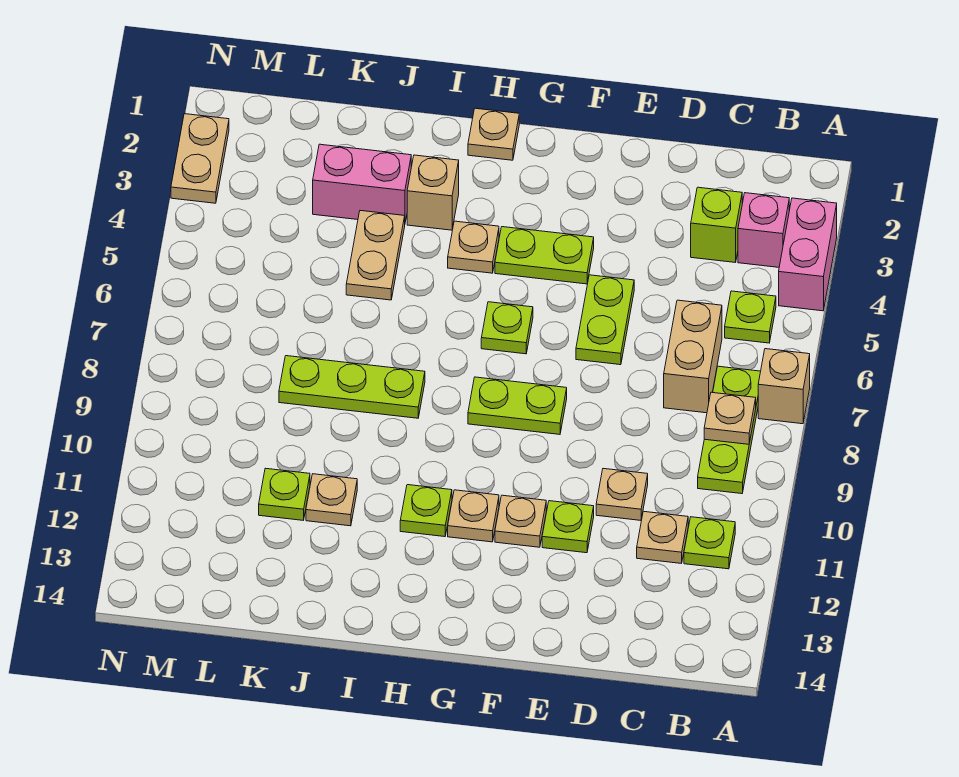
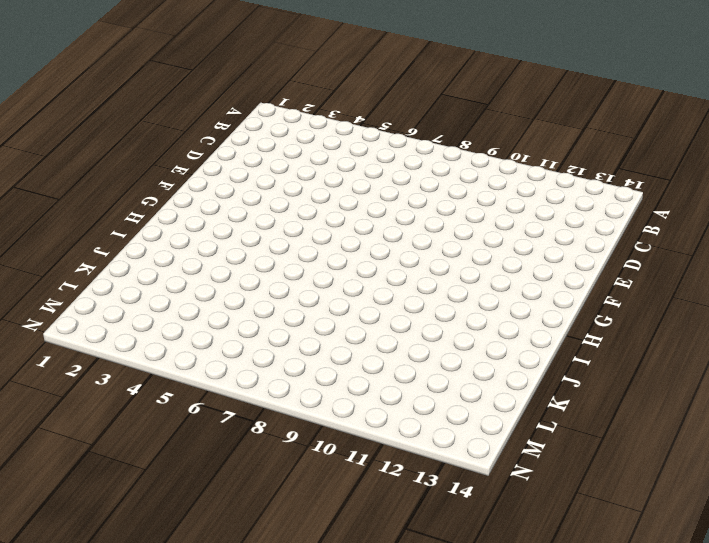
none -> pink 1x2 brick [779,198,837,311]
none -> tan 1x1 brick [758,349,810,424]
none -> pink 1x1 brick [738,193,789,267]

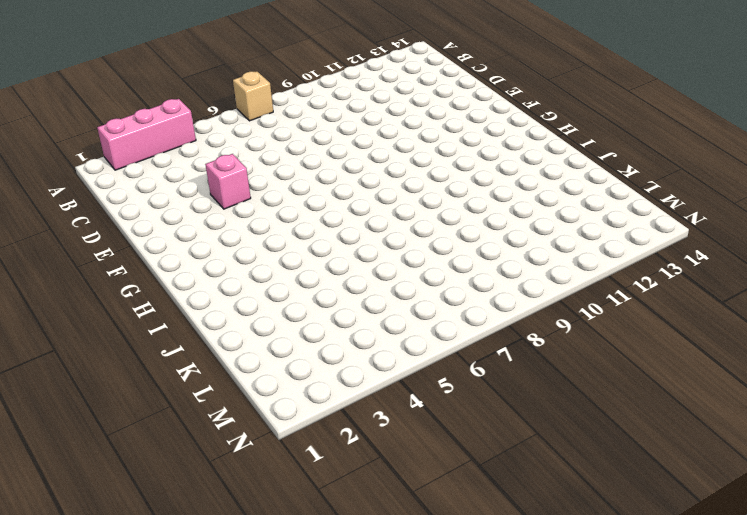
pink 1x3 brick [97,99,196,170] -> pink 1x2 brick [779,198,837,311]
pink 1x1 brick [205,154,251,209] -> pink 1x1 brick moved to [738,193,789,267]
none -> lime 1x1 plate [725,291,776,343]
none -> lime 1x3 plate [698,366,761,494]
none -> lime 1x1 plate [684,517,735,569]

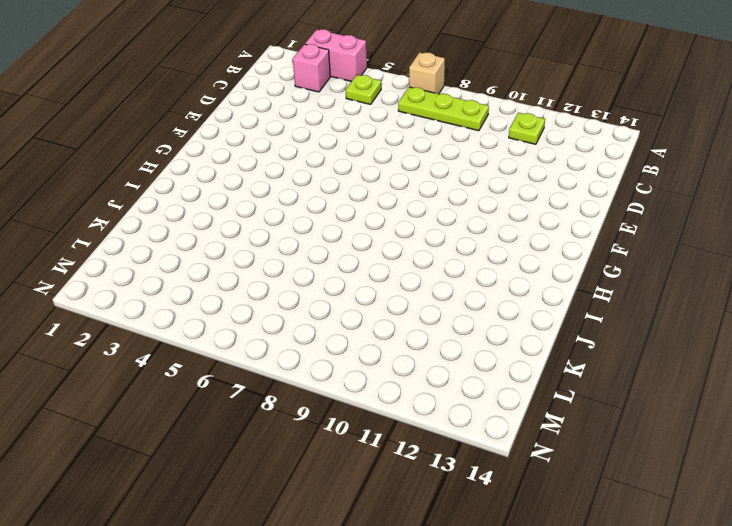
none -> lime 1x1 brick [691,187,742,263]
none -> tan 1x2 brick [664,300,722,413]
none -> tan 1x1 plate [637,511,688,563]

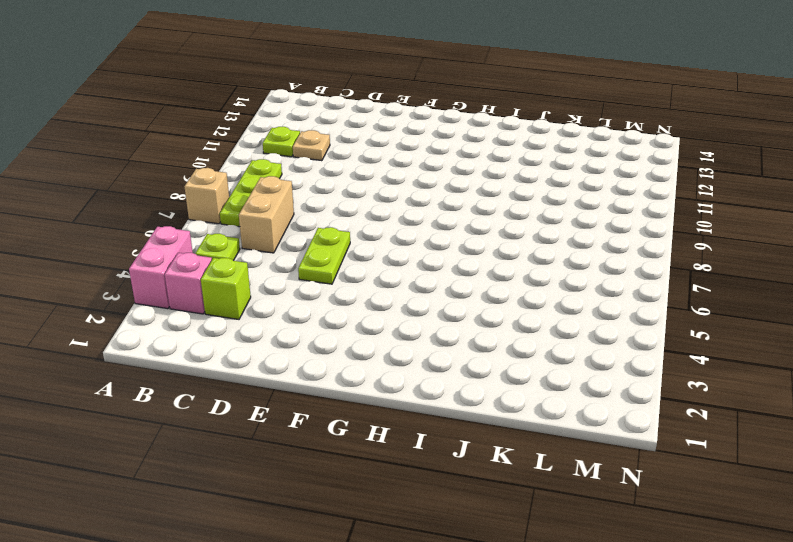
none -> tan 1x1 plate [596,469,648,520]
none -> lime 1x1 plate [542,501,594,553]
none -> lime 1x2 plate [495,227,594,284]

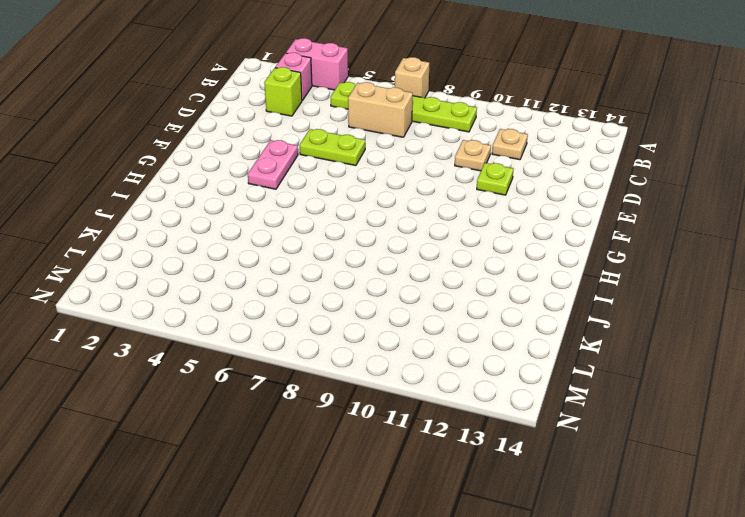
pink 1x2 plate [248,140,298,189] -> lime 1x2 plate [495,227,594,284]
none -> lime 1x1 plate [684,517,735,569]
none -> lime 1x2 plate [468,377,567,434]
none -> tan 1x1 plate [495,495,546,547]

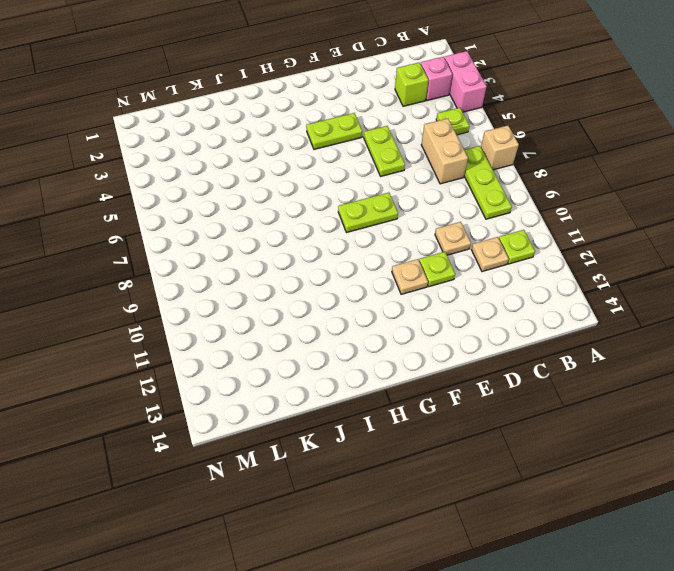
none -> lime 1x1 plate [481,302,533,354]
none -> tan 1x1 plate [448,490,499,542]
none -> tan 1x1 plate [468,108,519,160]

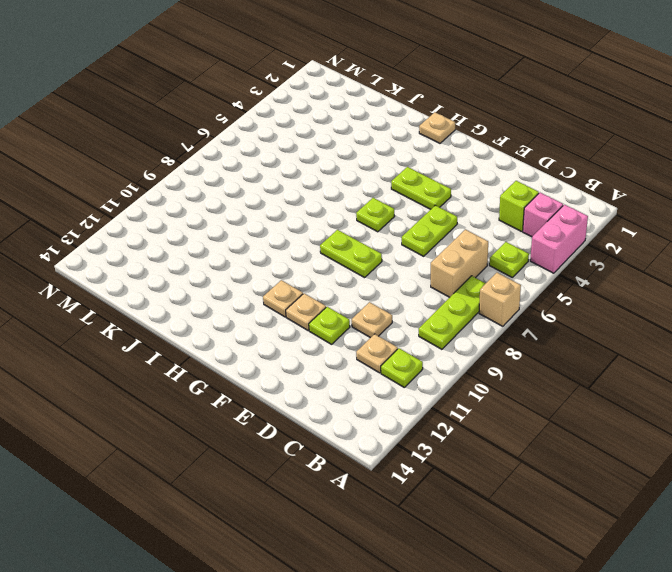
none -> tan 1x1 plate [448,221,499,273]
none -> lime 1x1 plate [400,485,452,537]
none -> tan 1x1 brick [407,155,459,230]

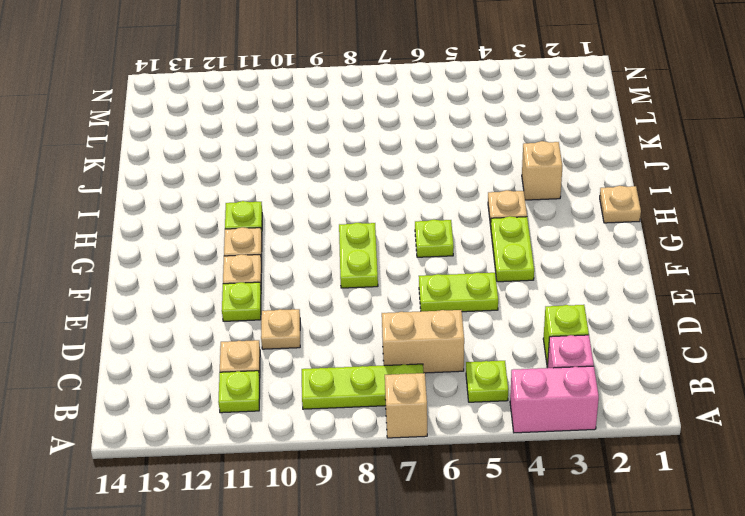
none -> lime 1x3 plate [279,356,425,418]
none -> pink 1x2 brick [313,144,411,222]
none -> tan 1x2 plate [346,211,405,300]

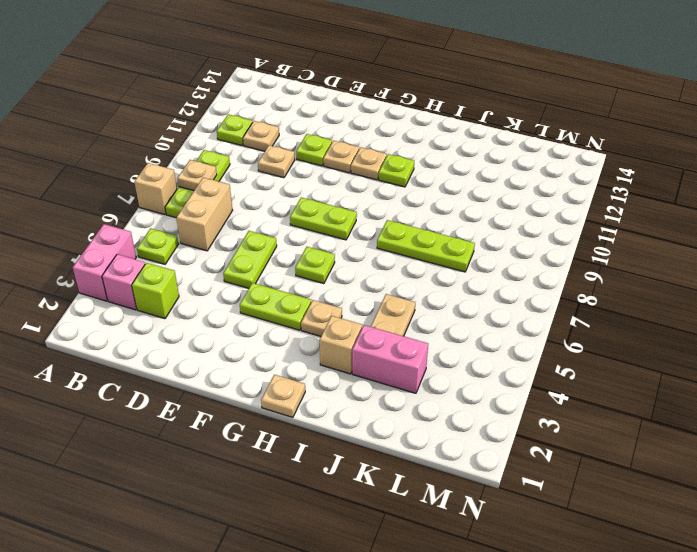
none -> tan 1x1 plate [306,474,357,526]
none -> lime 1x1 plate [259,468,310,520]
none -> tan 1x2 plate [171,114,229,203]

